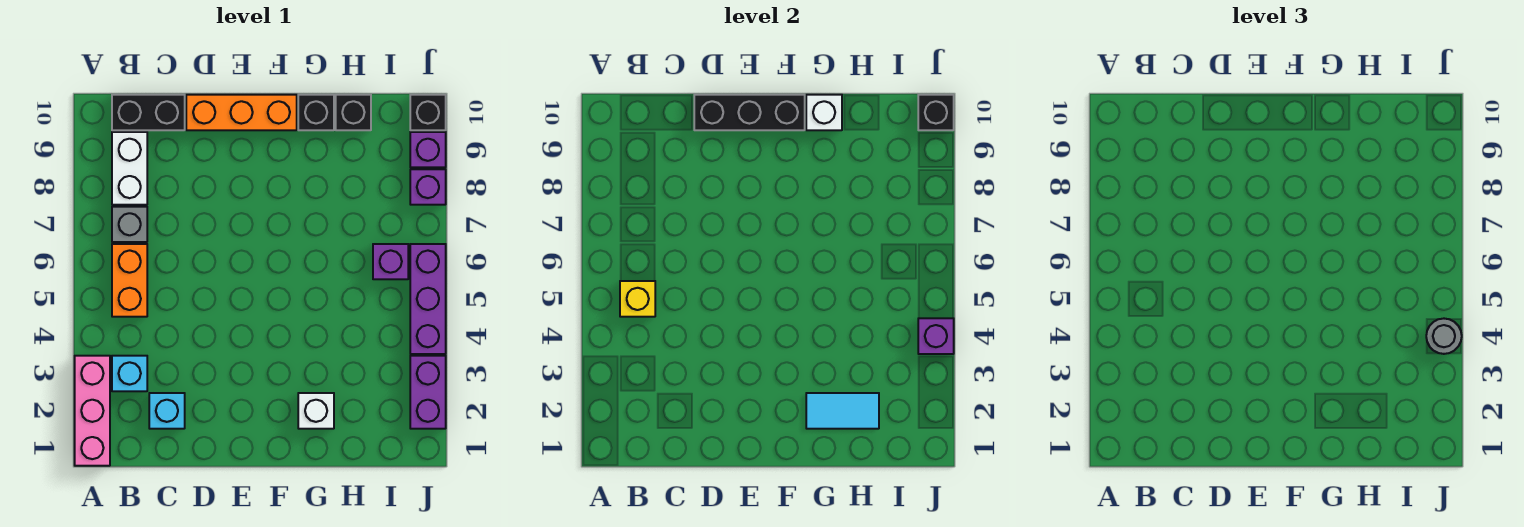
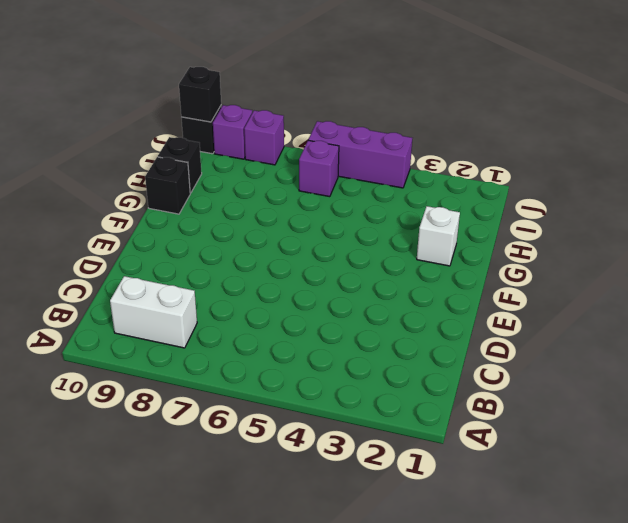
none -> pink 1x3 brick [75,356,110,466]
none -> cyan 1x1 brick [112,356,147,391]
none -> orange 1x2 brick [112,244,147,317]

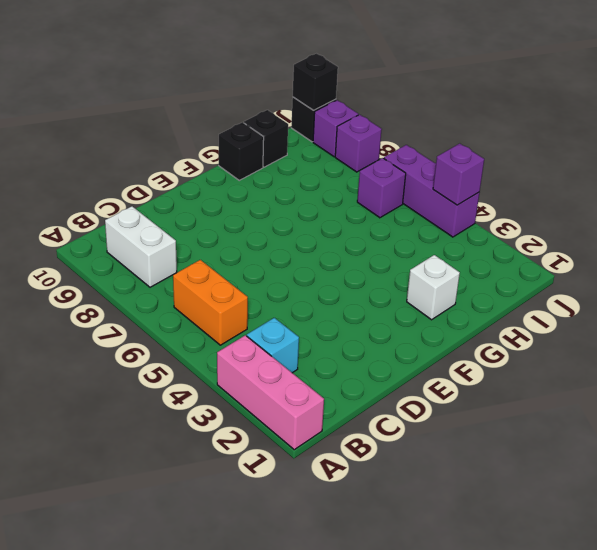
none -> grey 1x1 brick [112,207,147,242]
none -> black 1x2 brick [112,95,185,130]
none -> cyan 1x1 brick [149,393,185,429]

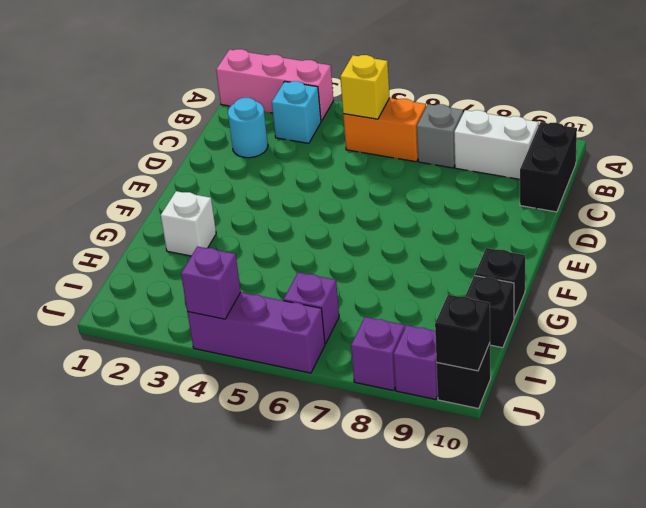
cyan 1x1 round brick [228,98,268,158] -> cyan 1x1 brick [149,393,185,429]
none -> orange 1x3 brick [186,95,297,130]
none -> purple 1x2 brick [410,356,446,429]
none -> black 1x3 brick [694,95,805,130]

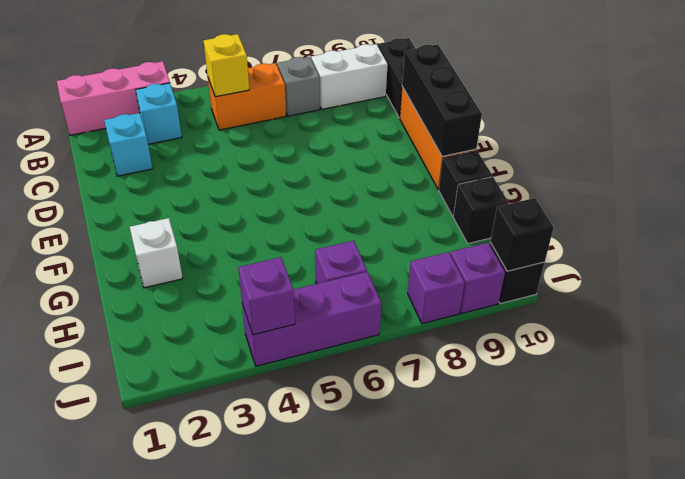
none -> purple 1x2 brick [410,356,446,429]
none -> cyan 1x2 tile [806,393,879,429]
none -> white 1x1 brick [806,95,842,130]

